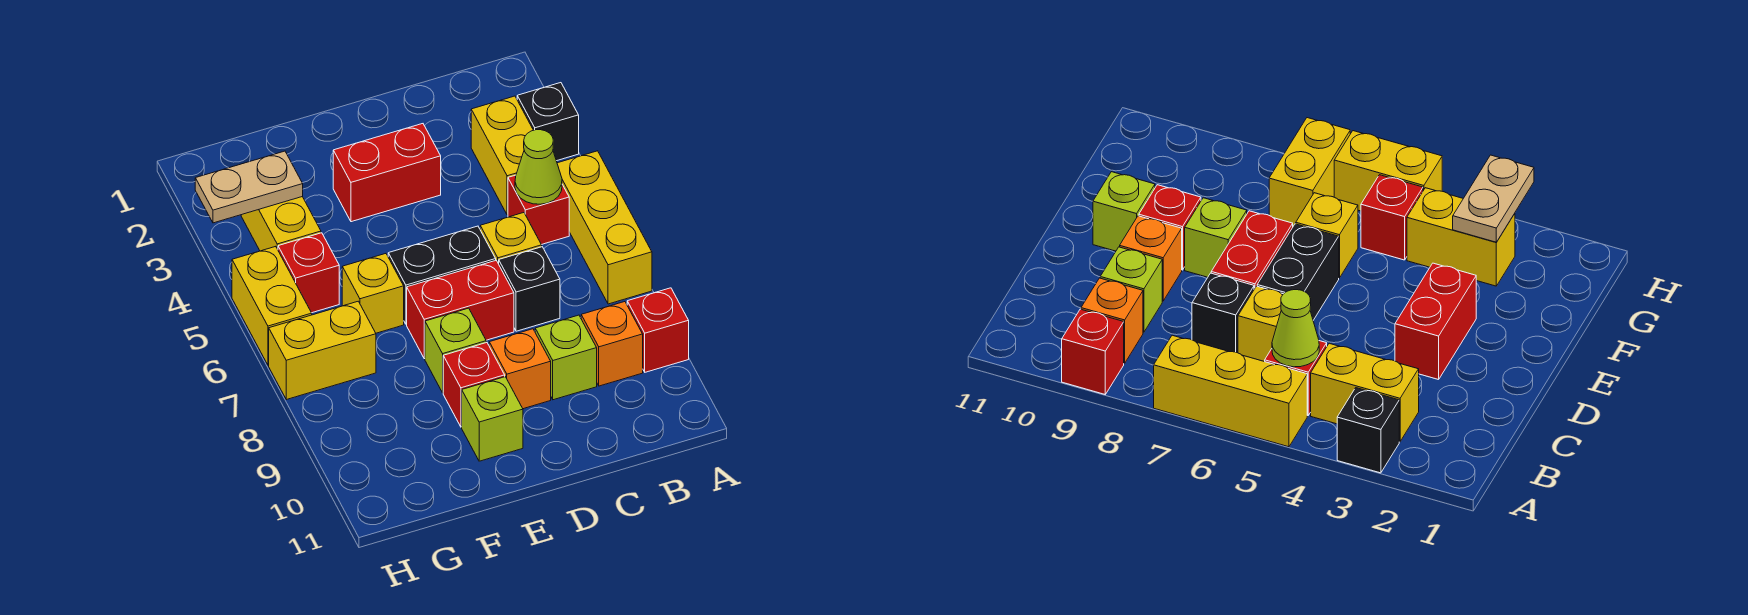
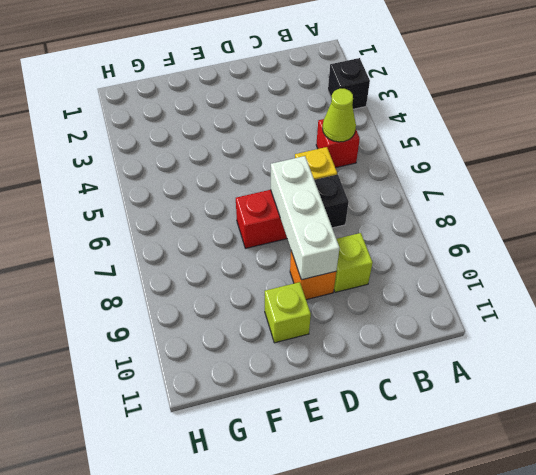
white 1x3 brick [271,156,340,280] -> none
none -> yellow 1x3 brick [557,151,652,304]
none -> red 1x1 brick [627,288,689,372]
none -> yellow 1x2 brick [471,96,533,215]

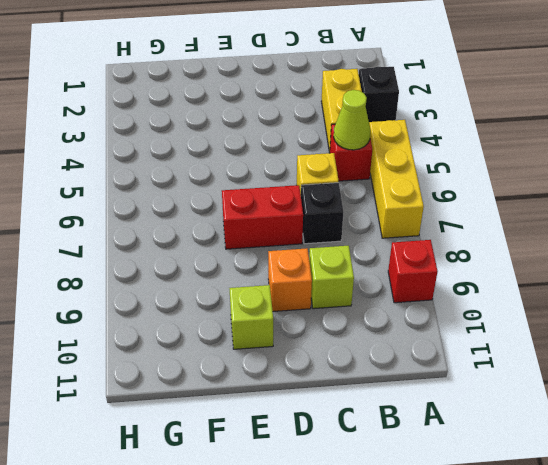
none -> orange 1x1 brick [581,302,643,386]
none -> red 1x2 brick [333,124,441,222]
none -> black 1x2 brick [388,226,496,324]

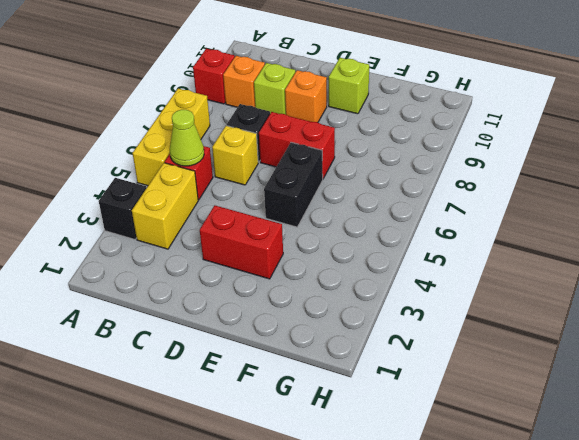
black 1x2 brick [264,142,323,227] -> black 1x2 brick turned to [388,226,496,324]
none -> lime 1x1 brick [425,308,486,393]
none -> red 1x1 brick [443,342,505,427]
none -> yellow 1x1 brick [342,254,404,333]

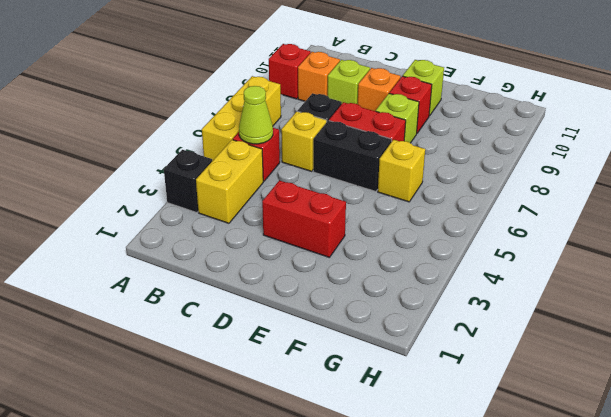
none -> yellow 1x2 brick [241,197,321,251]
none -> red 1x1 brick [278,233,339,313]
none -> yellow 1x2 brick [269,301,376,400]

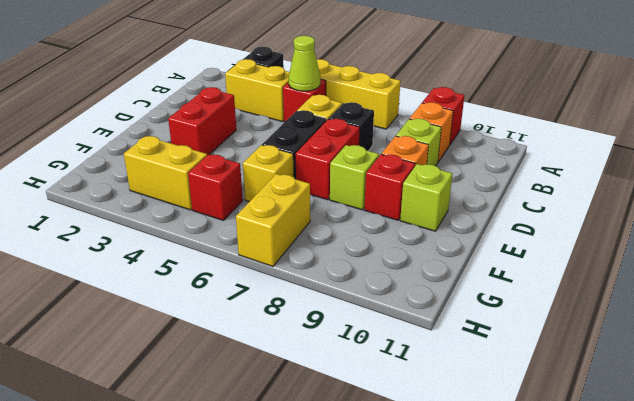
none -> yellow 1x2 brick [232,246,312,365]
none -> tan 1x2 plate [195,151,303,223]

